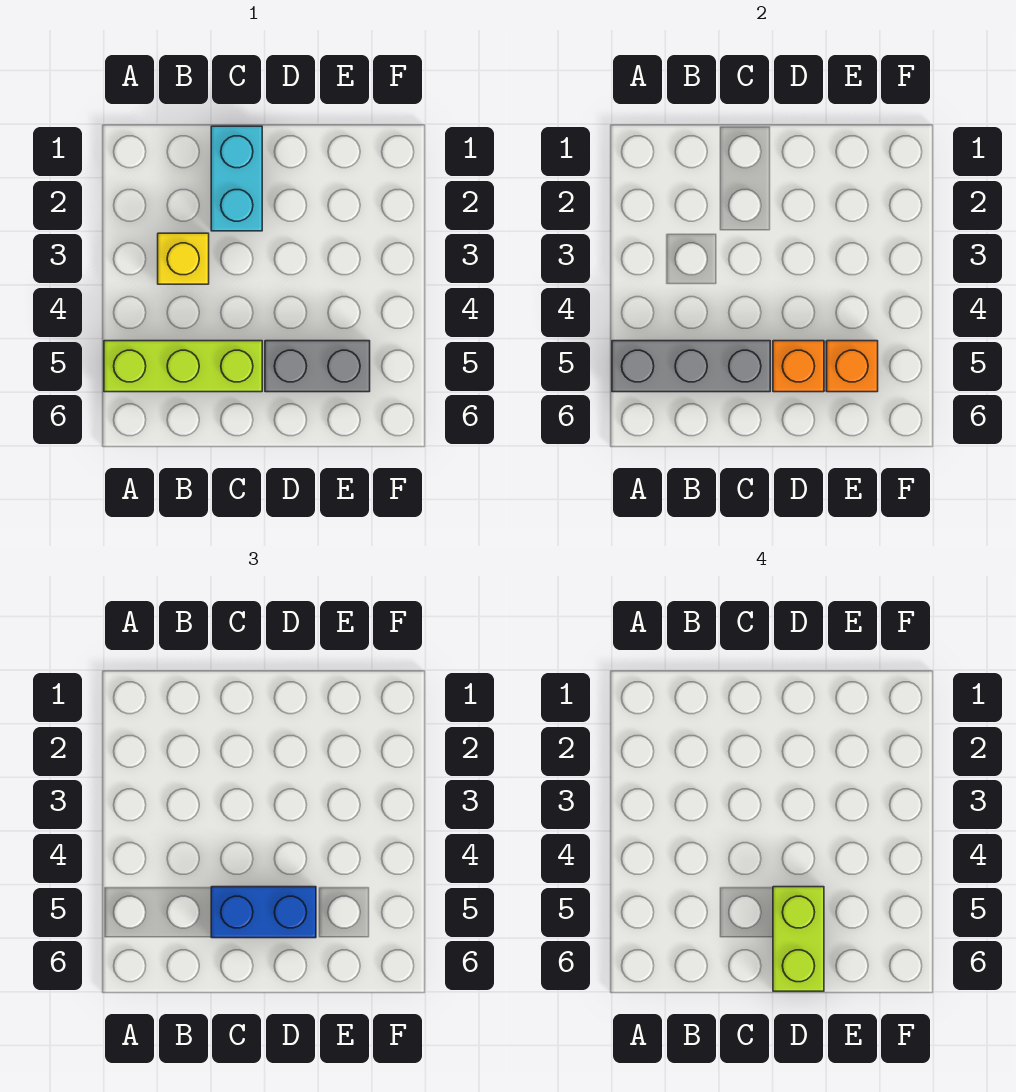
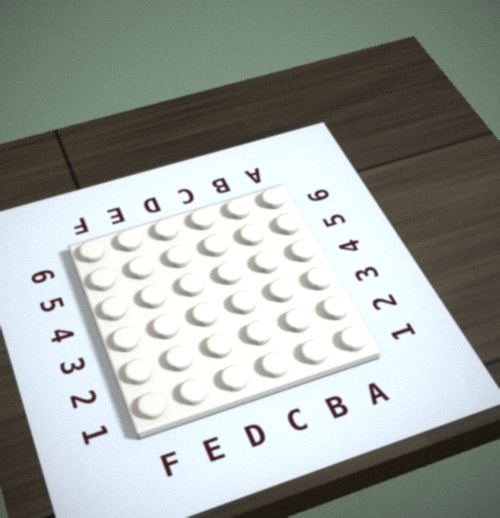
none -> lime 1x3 brick [104,341,262,392]
none -> yellow 1x1 brick [158,233,209,284]

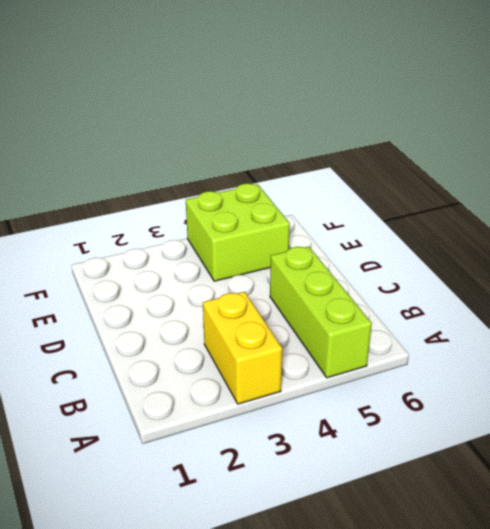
yellow 1x2 brick [203,292,282,404] -> yellow 1x1 brick [158,233,209,284]
lime 2x2 brick [186,183,290,281] -> grey 1x2 brick [265,341,370,392]
none -> cyan 1x2 brick [211,126,262,231]
none -> grey 1x3 brick [612,341,770,392]

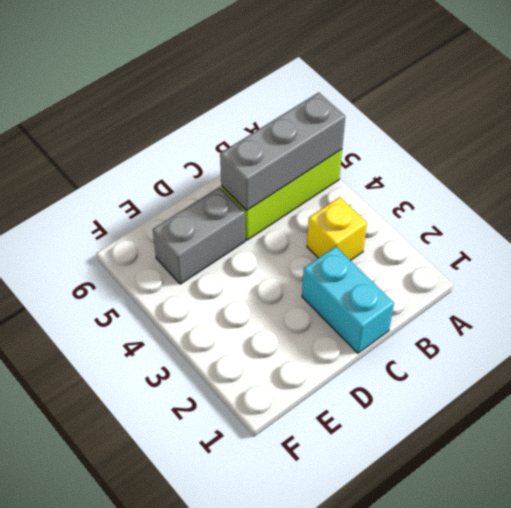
none -> orange 1x1 brick [773,341,824,392]
none -> orange 1x1 brick [827,341,878,392]

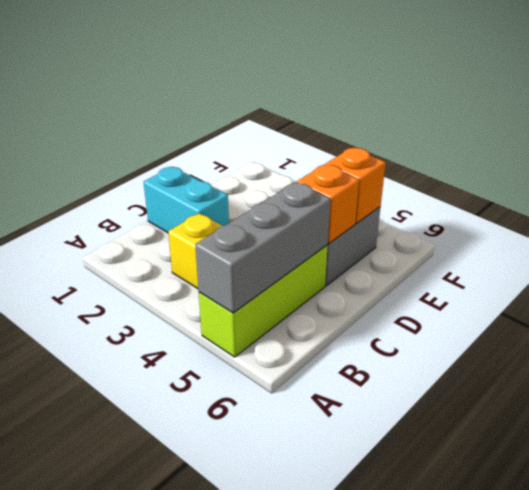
none -> blue 1x2 brick [211,887,316,938]
none -> lime 1x2 brick [773,887,824,991]

